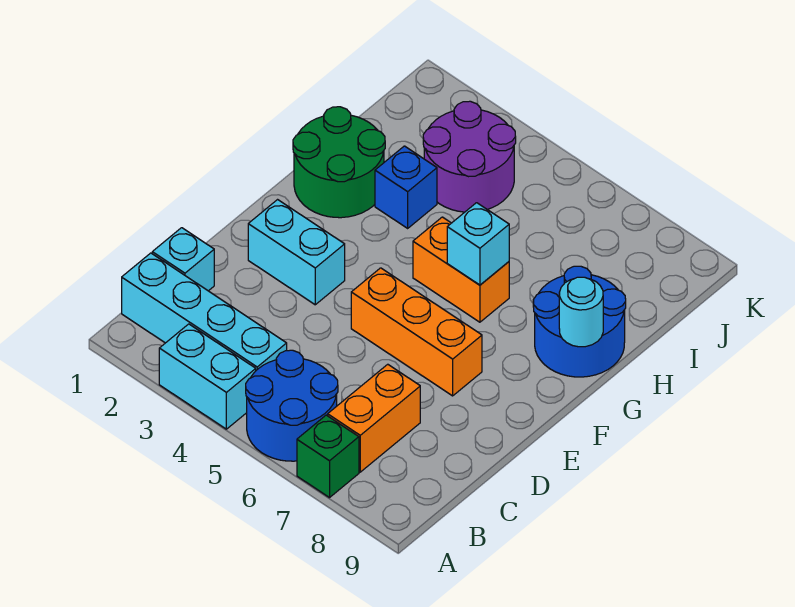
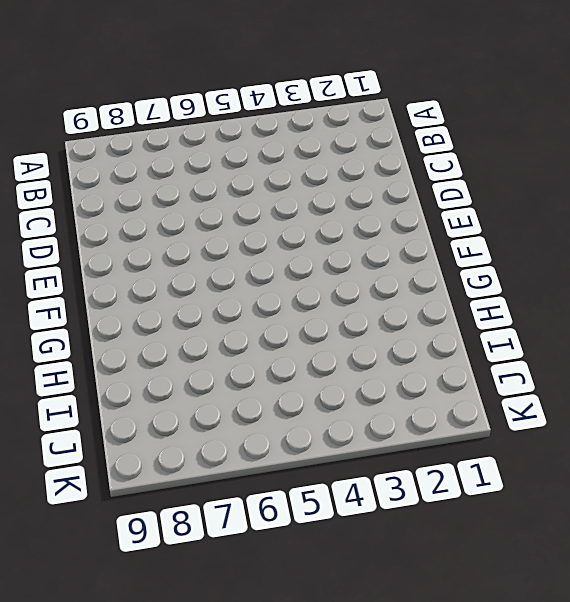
none -> cyan 1x2 brick [159,324,256,429]
none -> blue 2x2 round brick [246,350,338,461]
none -> green 1x1 brick [297,415,359,498]

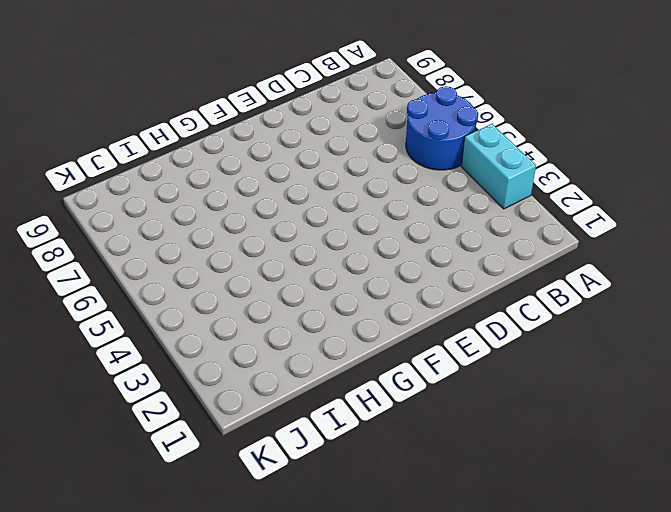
none -> green 1x1 brick [297,415,359,498]
none -> cyan 1x4 brick [122,253,287,370]
none -> orange 1x2 brick [328,364,420,472]

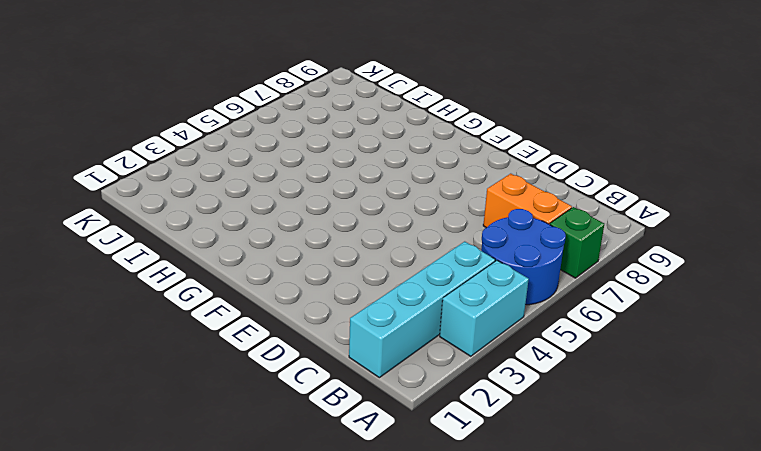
none -> cyan 1x1 brick [152,228,214,291]
none -> cyan 1x2 brick [248,200,345,305]
none -> orange 1x3 brick [351,268,482,396]

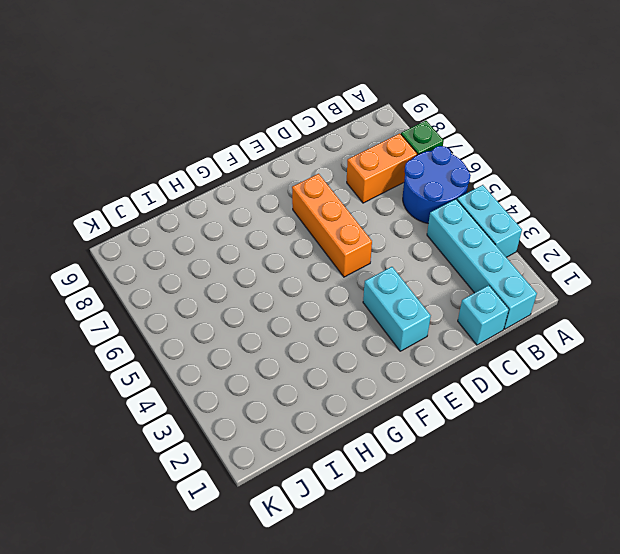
none -> green 2x2 round brick [293,107,385,218]
none -> orange 1x2 brick [413,217,509,322]
none -> blue 2x2 round brick [533,266,626,377]

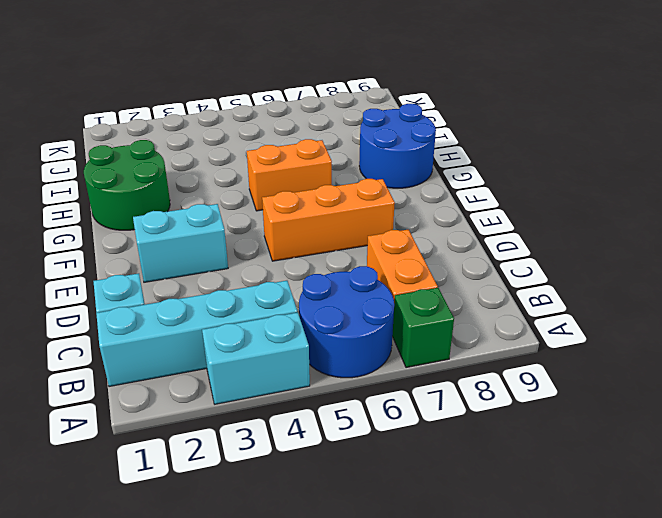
none -> blue 1x1 brick [375,146,437,228]
none -> purple 2x2 round brick [423,101,516,212]
none -> cyan 1x1 brick [447,203,509,285]

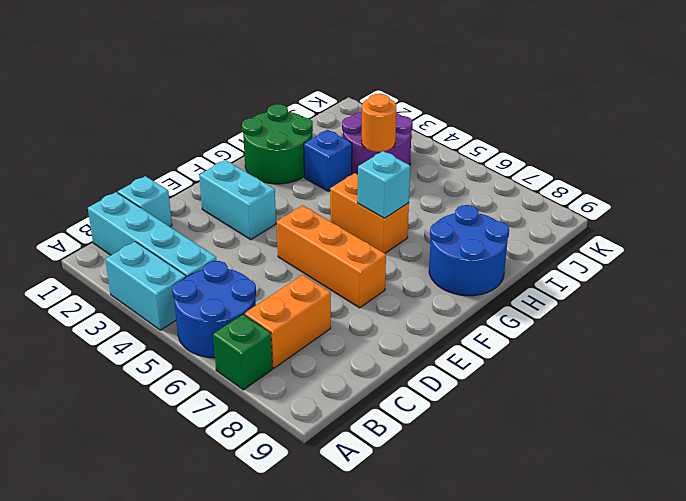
orange 1x1 round brick [361,94,396,152] -> none
none -> cyan 1x1 round brick [559,277,603,347]

